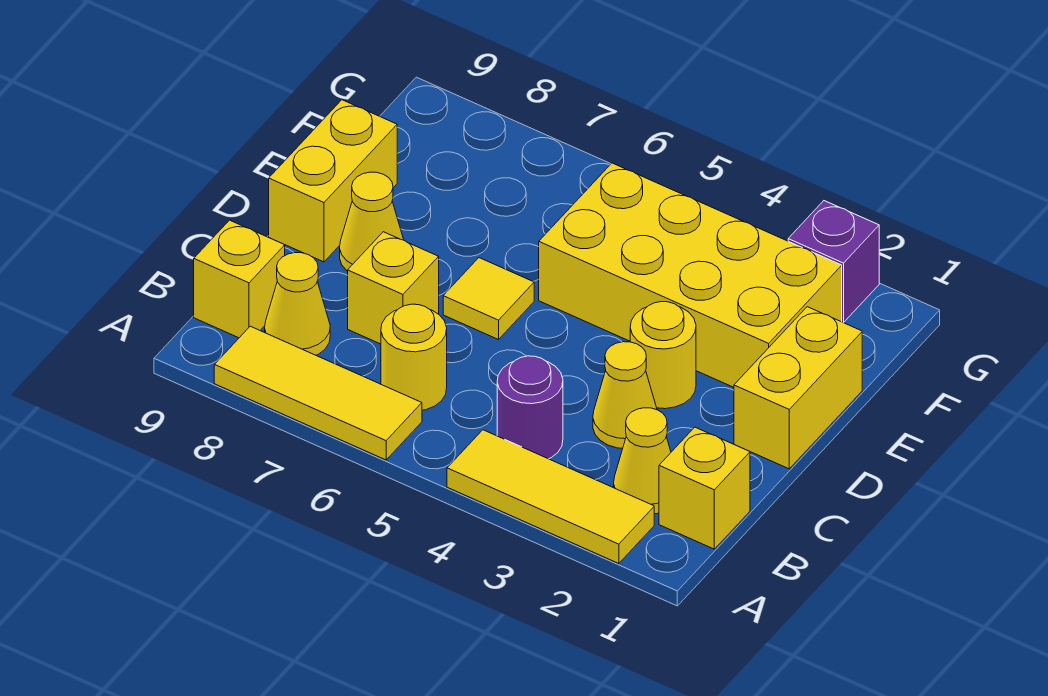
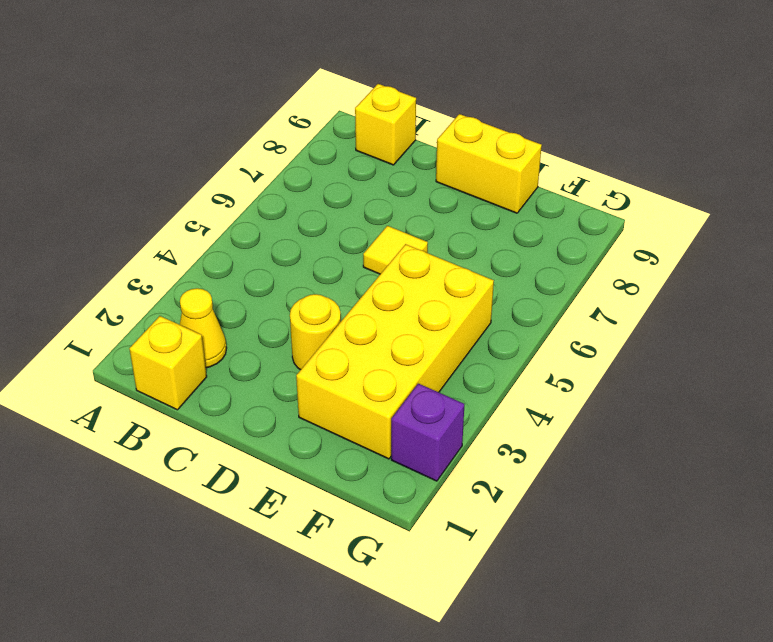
none -> yellow 1x3 tile [447,430,654,564]
none -> yellow 1x3 tile [214,326,422,460]
none -> purple 1x1 round brick [497,356,563,459]

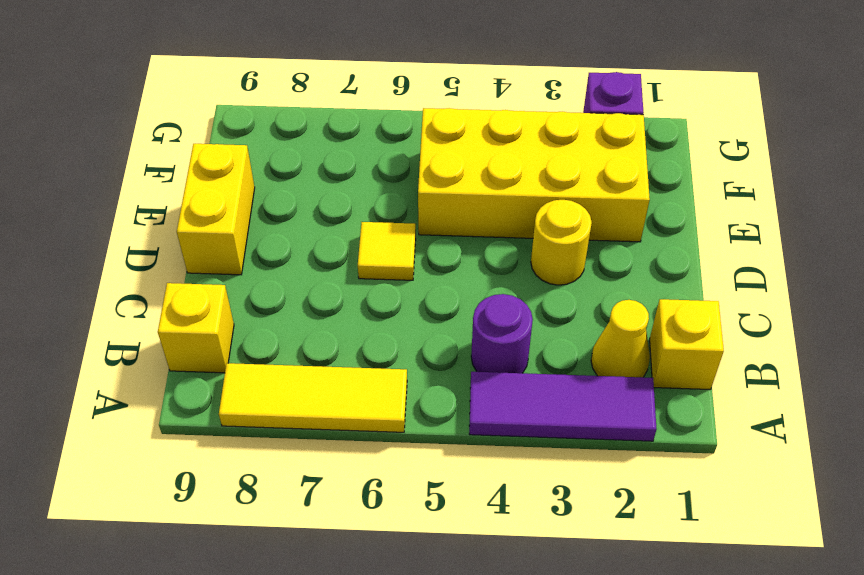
purple 1x3 tile [469,372,657,441] -> yellow 1x3 tile [447,430,654,564]
none -> yellow 1x1 round brick [381,304,447,410]
none -> yellow 1x1 cone [265,253,330,355]
none -> yellow 1x1 cone [593,342,657,448]

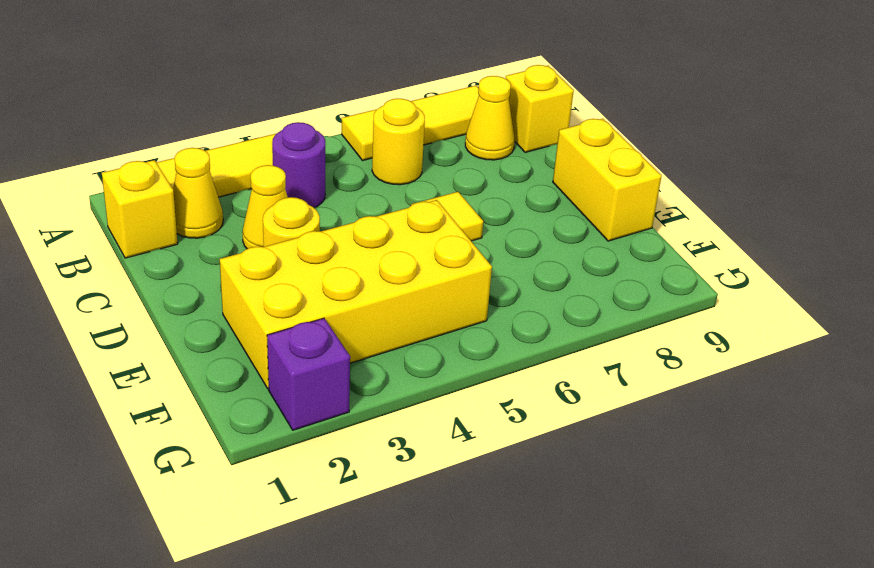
none -> yellow 1x1 brick [348,232,439,344]
none -> yellow 1x2 brick [734,307,862,469]
none -> yellow 1x1 cone [340,172,404,271]

